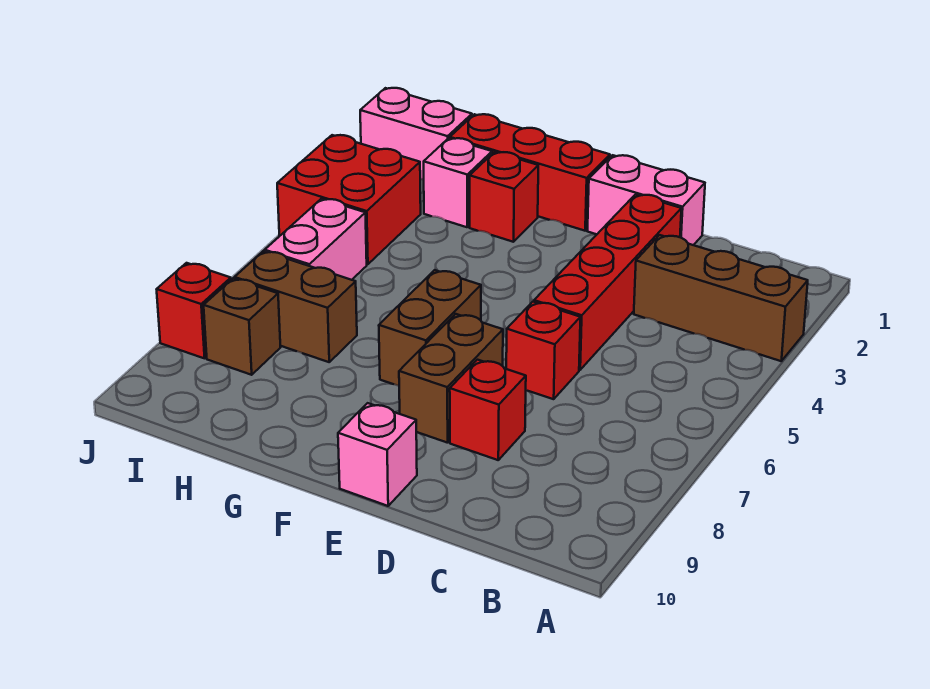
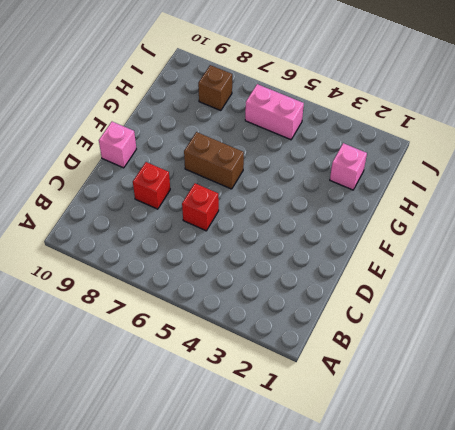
none -> brown 1x3 brick [634,235,808,361]
none -> pink 1x2 brick [588,155,705,245]
none -> red 1x4 brick [534,194,681,370]

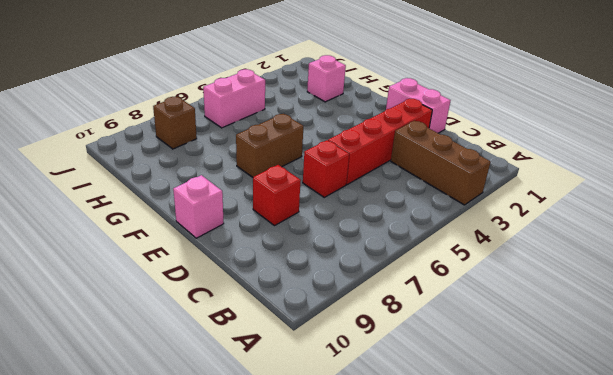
none -> brown 1x2 brick [399,314,503,443]
none -> red 1x3 brick [450,114,610,231]
none -> red 1x1 brick [470,152,538,242]

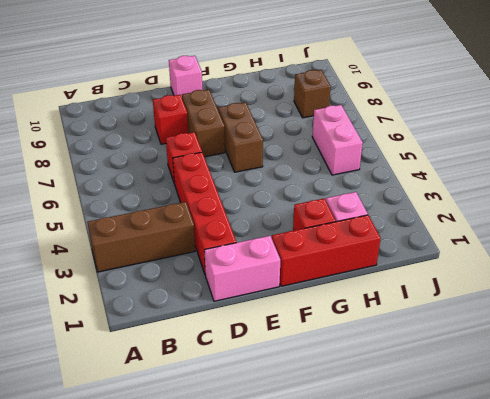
none -> brown 1x2 brick [235,251,357,362]
none -> pink 1x2 brick [360,88,472,180]
none -> red 2x2 brick [277,135,421,264]

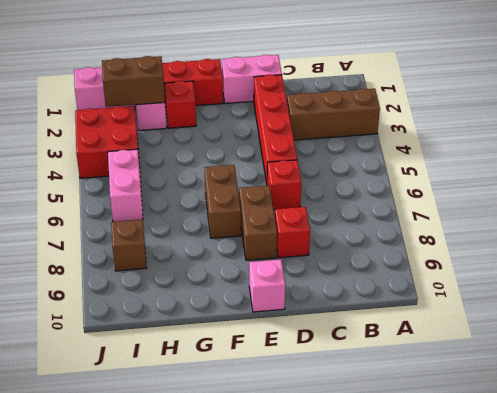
brown 1x2 brick [102,56,165,107] -> brown 1x2 brick moved to [235,251,357,362]
none -> red 1x1 brick [157,263,231,358]

